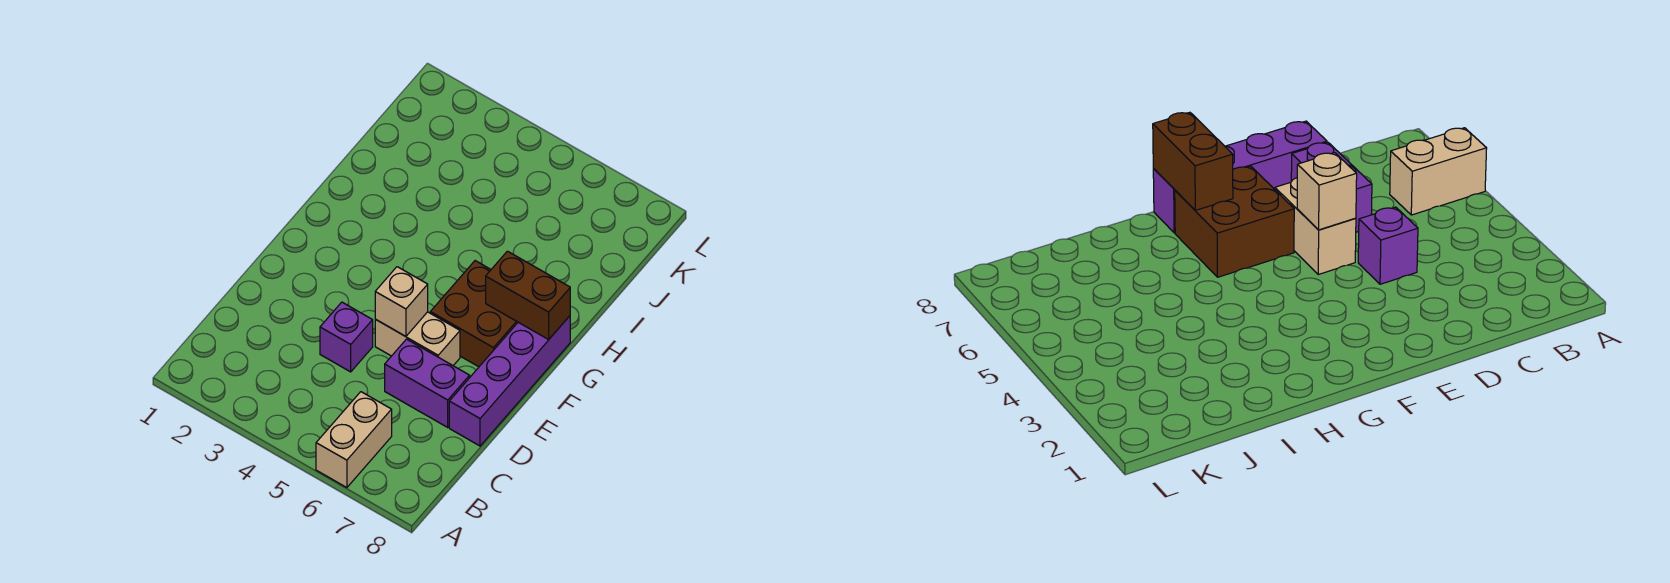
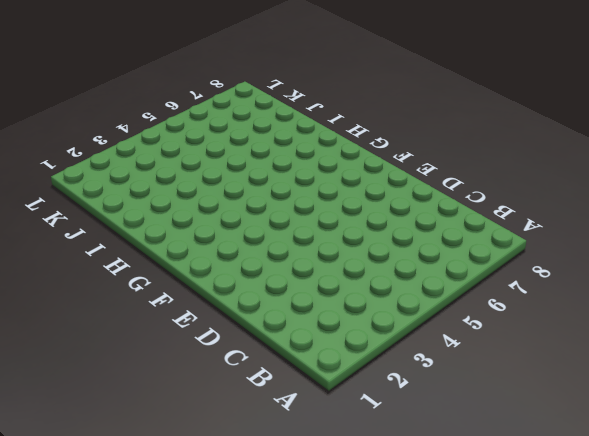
none -> tan 1x2 brick [316,392,392,488]
none -> purple 1x1 brick [320,302,373,372]

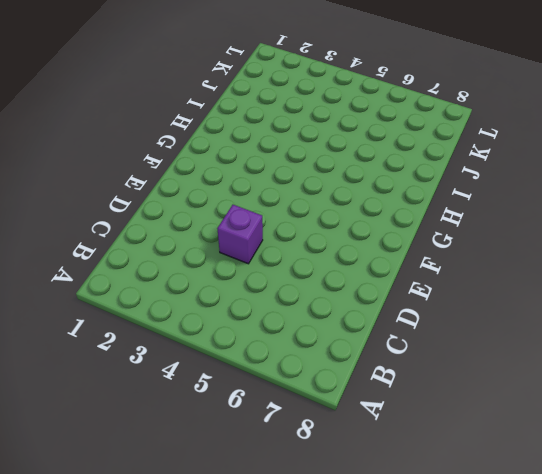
none -> tan 1x2 brick [316,392,392,488]
none -> purple 1x2 brick [385,339,470,427]

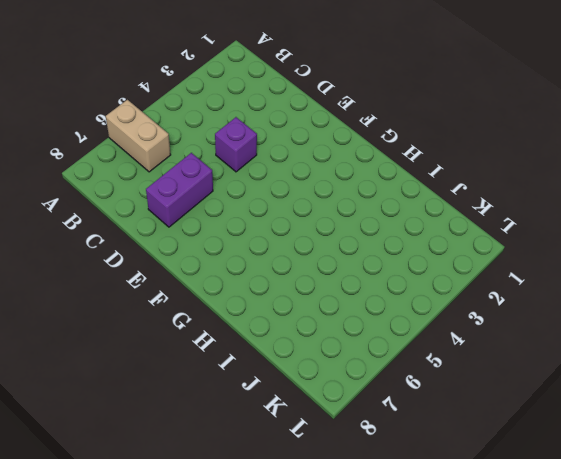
none -> purple 1x4 brick [449,316,570,446]
none -> tan 1x2 brick [375,312,460,366]

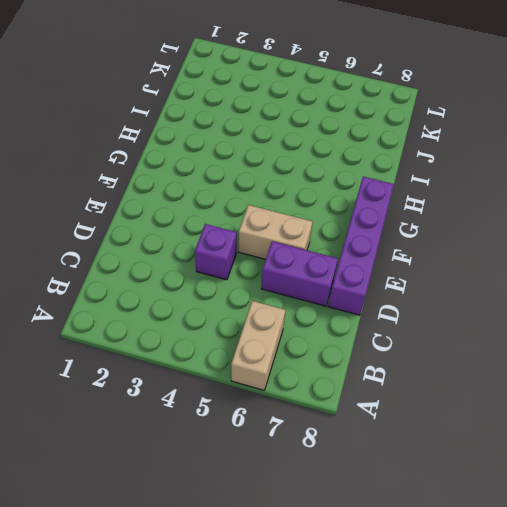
none -> brown 2x2 brick [430,261,518,367]
none -> tan 1x1 brick [375,267,428,336]

